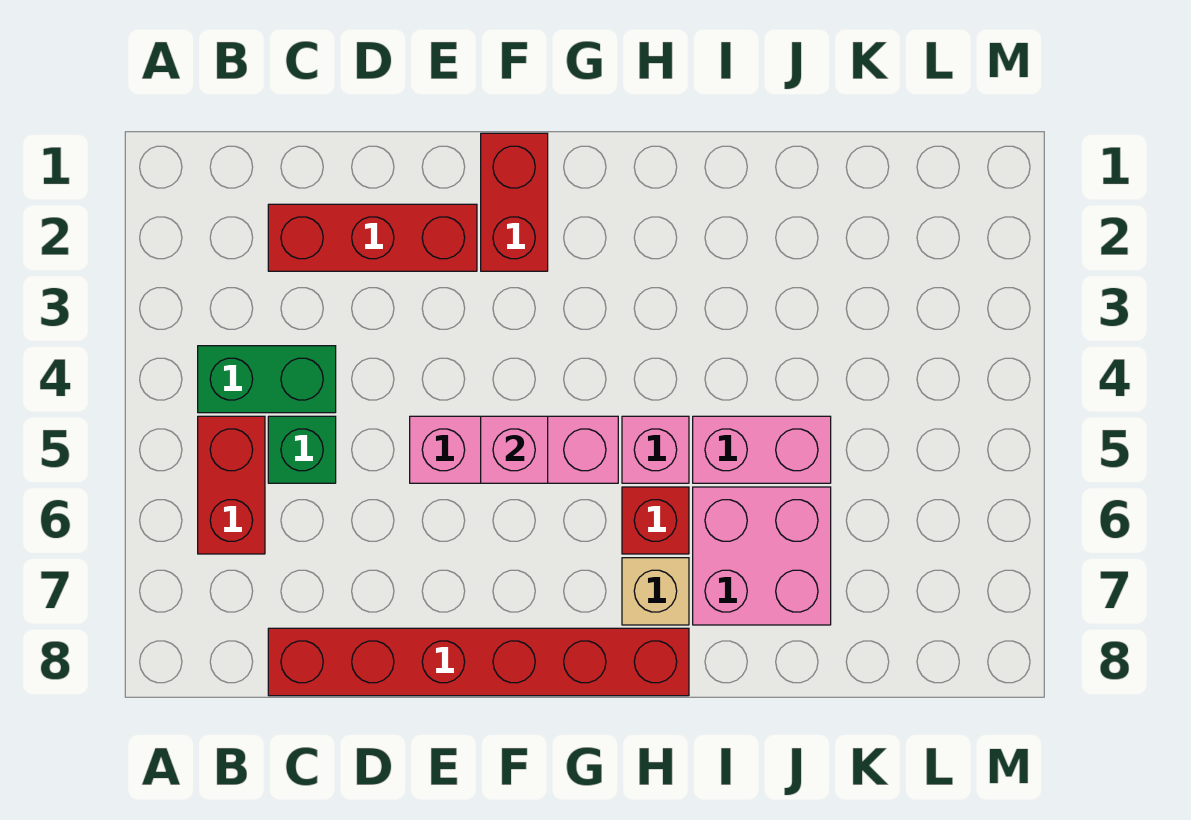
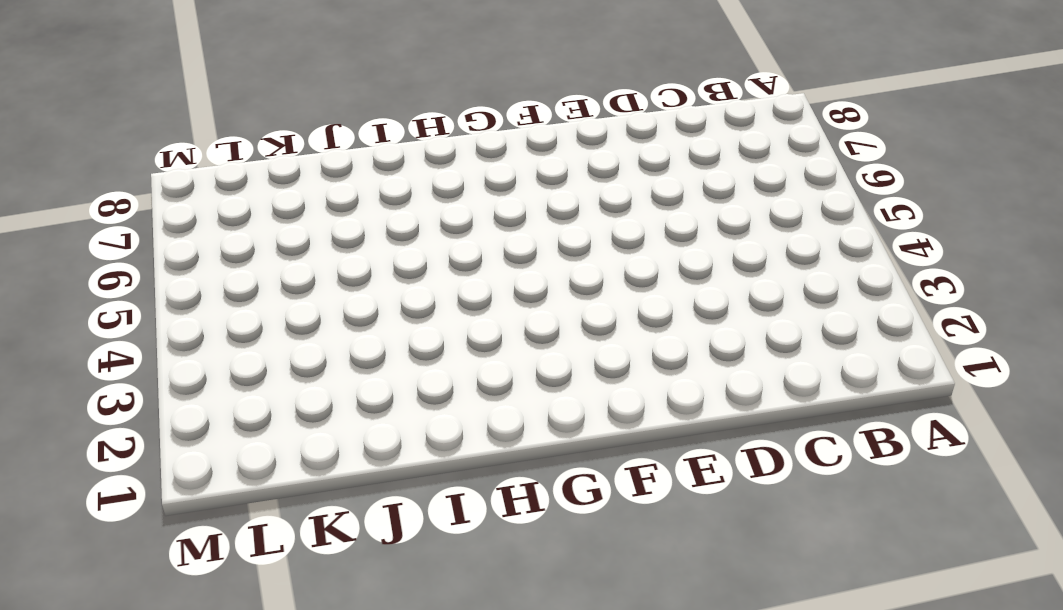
none -> green 1x2 brick [198,346,336,413]
none -> red 1x2 brick [198,416,265,554]
none -> red 1x3 brick [268,204,477,271]

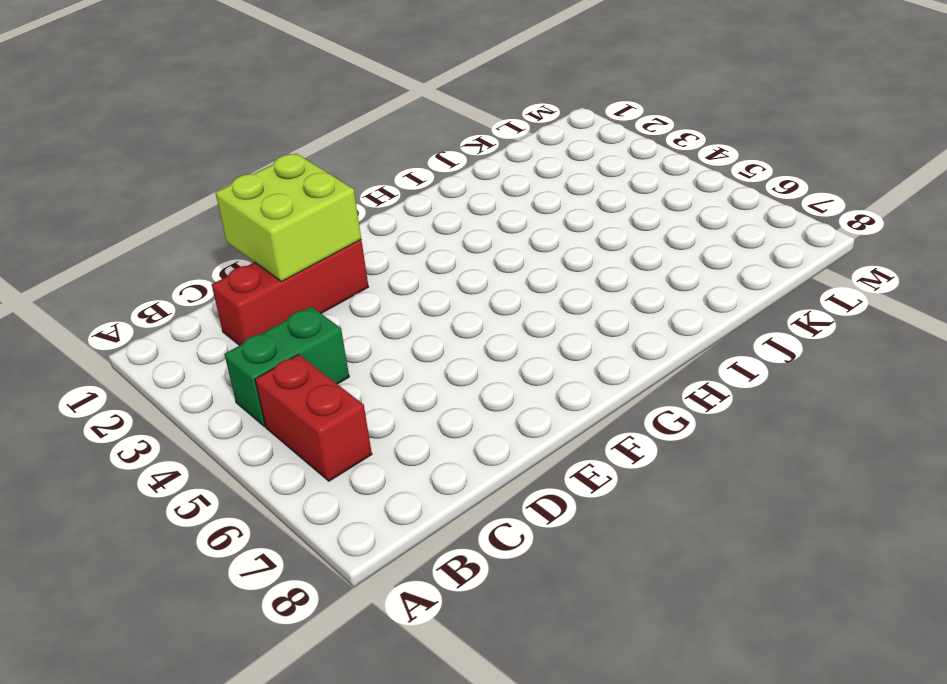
lime 2x2 brick [216,154,361,282] -> none
none -> green 1x1 brick [268,416,336,483]
none -> red 1x6 brick [268,628,689,696]
none -> pink 1x3 brick [410,416,618,483]

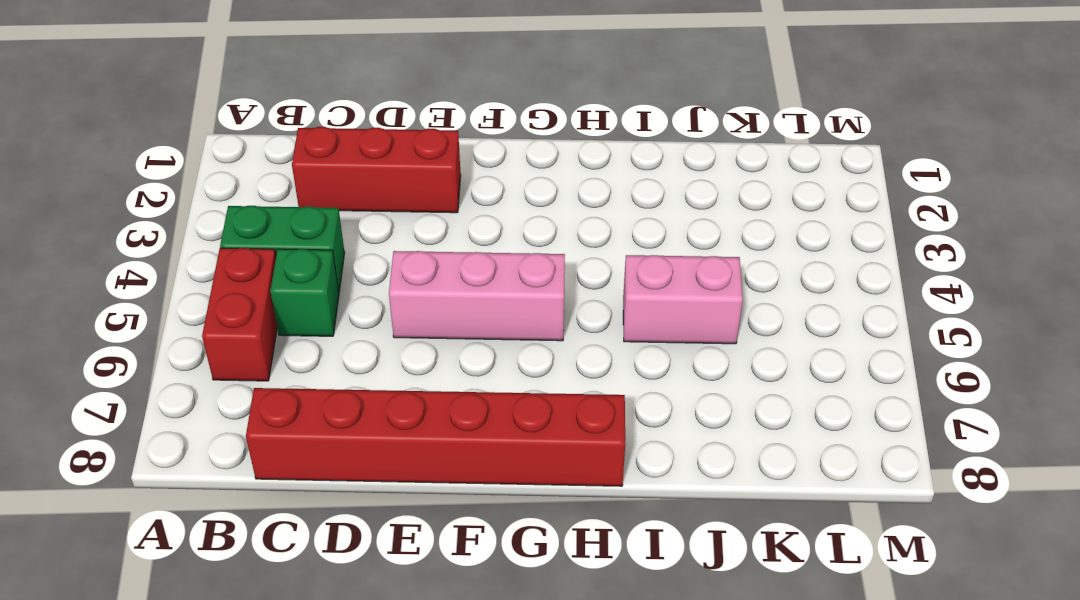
none -> red 1x2 brick [481,133,548,271]
none -> pink 1x1 brick [622,416,689,483]
none -> red 1x1 brick [622,487,689,554]

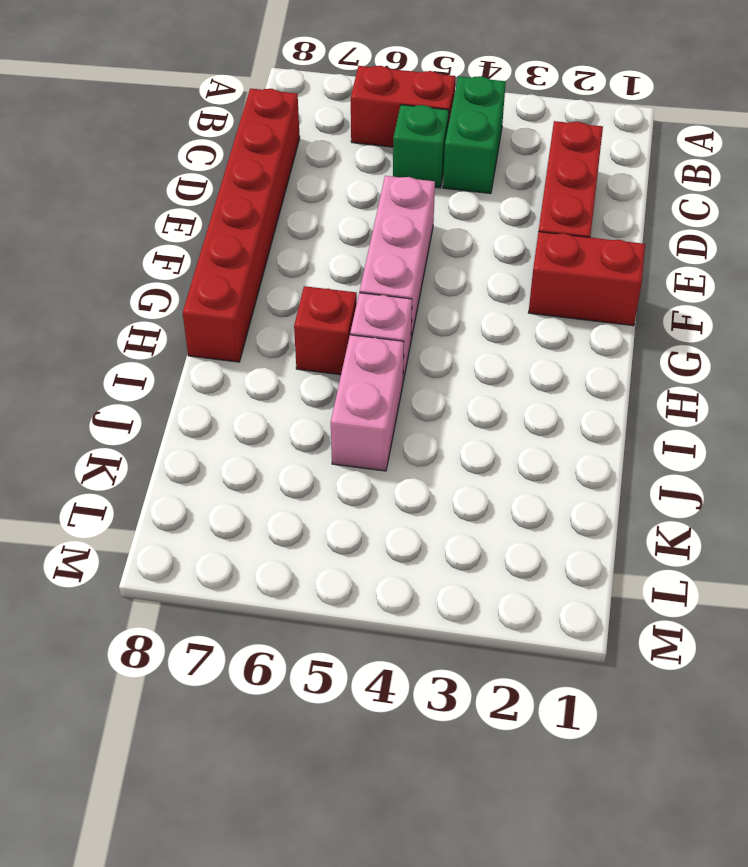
none -> tan 1x1 brick [622,558,689,625]
none -> pink 2x2 brick [693,487,831,625]
none -> pink 1x1 brick [481,416,548,483]

